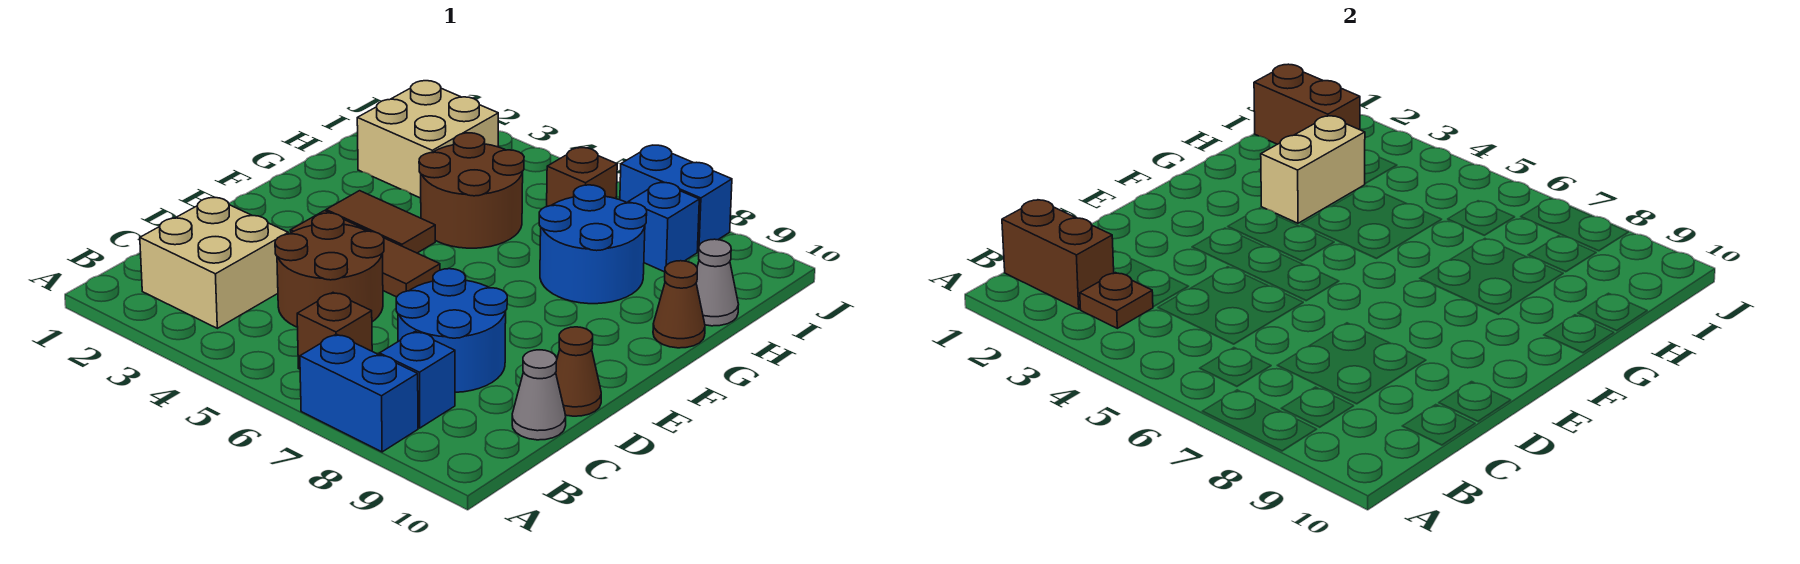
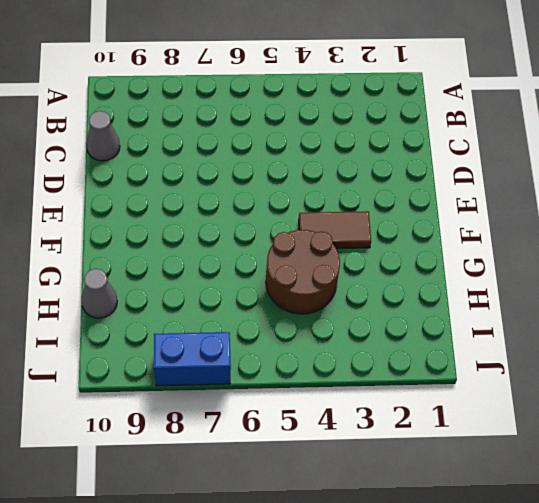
none -> blue 1x2 brick [300,334,418,452]
none -> tan 2x2 brick [140,198,288,328]
none -> brown 1x1 brick [297,293,372,369]

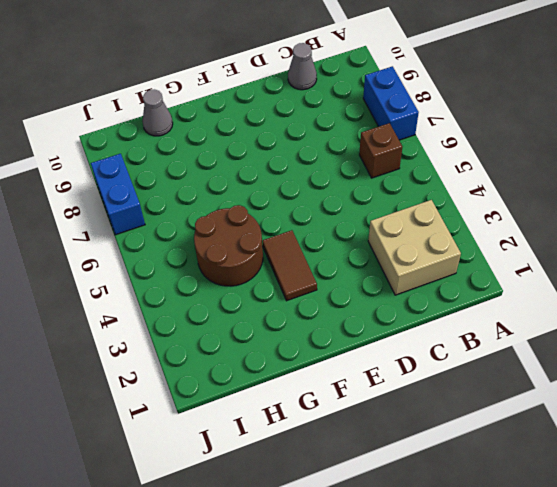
none -> blue 1x1 brick [379,332,455,428]
none -> brown 2x2 round brick [275,213,384,327]
none -> blue 2x2 round brick [396,269,507,392]

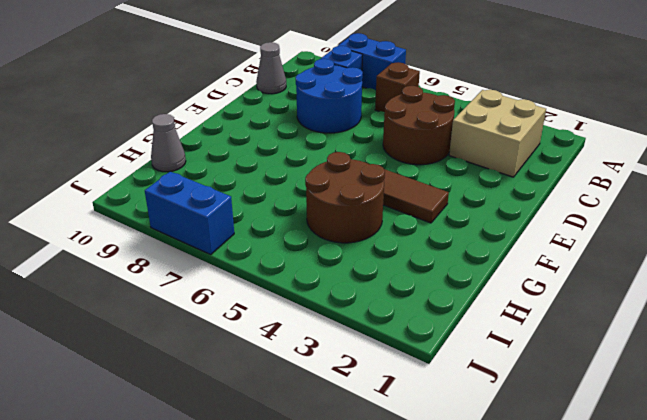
none -> brown 1x1 cone [556,327,601,416]
none -> brown 1x3 tile [290,211,440,297]
none -> blue 2x2 round brick [539,185,647,304]

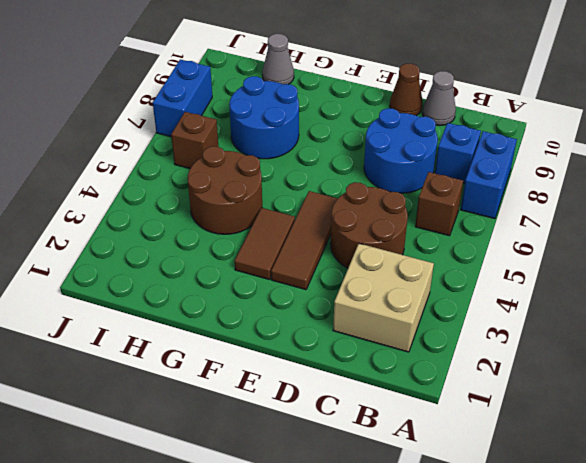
none -> brown 1x1 cone [653,261,705,348]
none -> tan 2x2 brick [357,81,498,198]
none -> blue 1x1 brick [628,183,699,272]

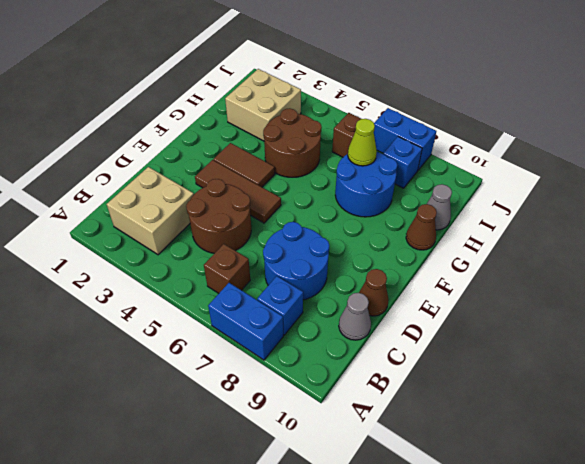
lime 1x1 cone [348,119,377,166] -> none
none -> brown 1x2 brick [1002,200,1114,309]
none -> brown 1x1 plate [1080,273,1153,328]
none -> tan 1x2 brick [1261,116,1365,223]

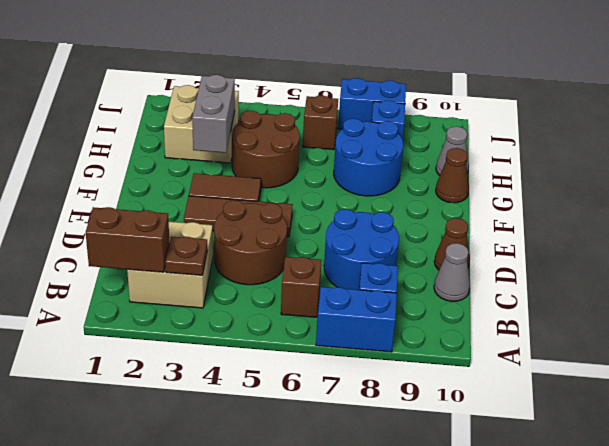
grey 1x2 brick [192,75,235,153] -> tan 1x2 brick [1261,116,1365,223]
none -> brown 1x2 brick [1254,64,1360,144]

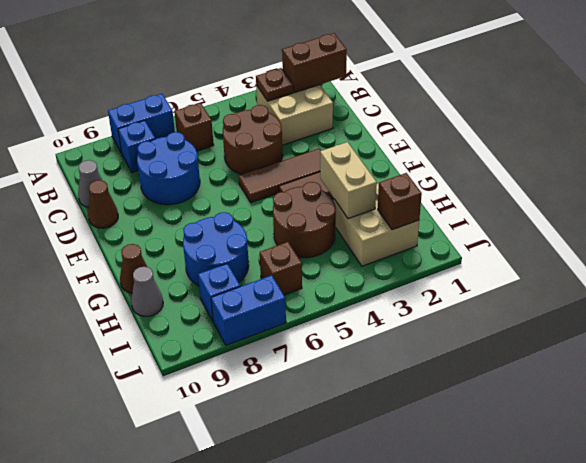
brown 1x1 brick [378,173,422,230] -> brown 1x2 brick [1254,64,1360,144]

